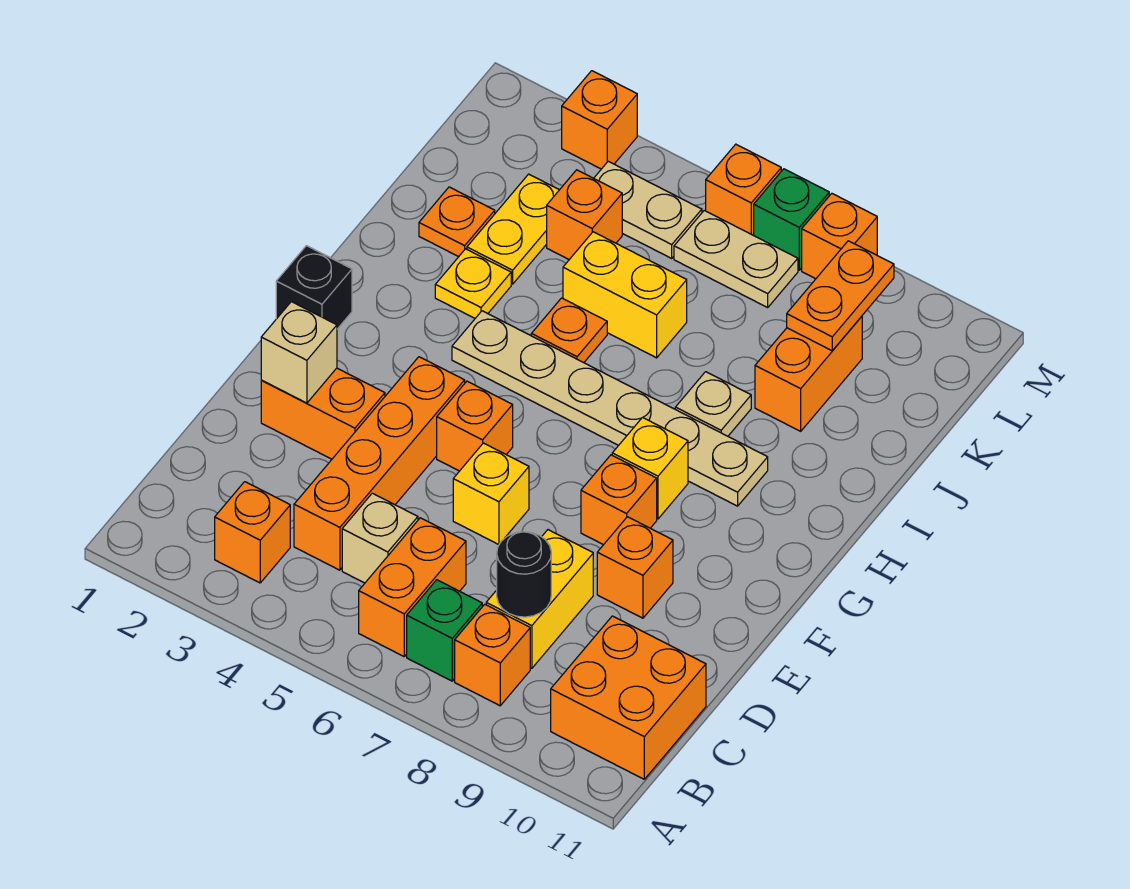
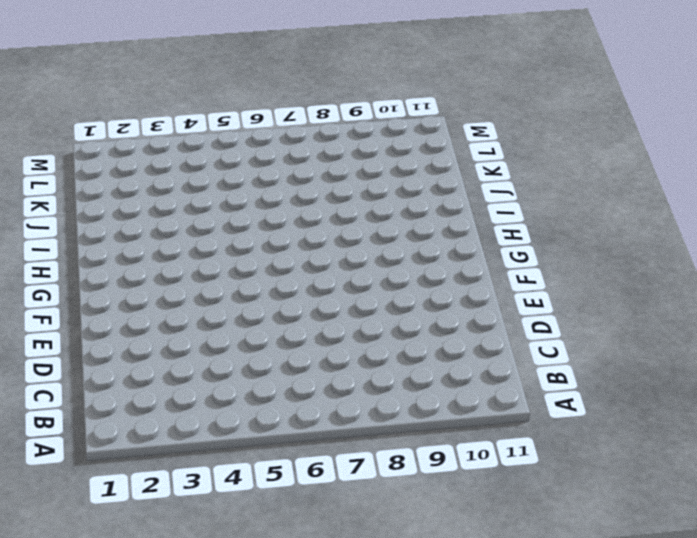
none -> orange 1x1 brick [215,482,290,583]
none -> orange 1x2 brick [359,518,466,656]
none -> green 1x1 brick [407,580,482,681]
none -> orange 1x1 brick [455,604,530,706]

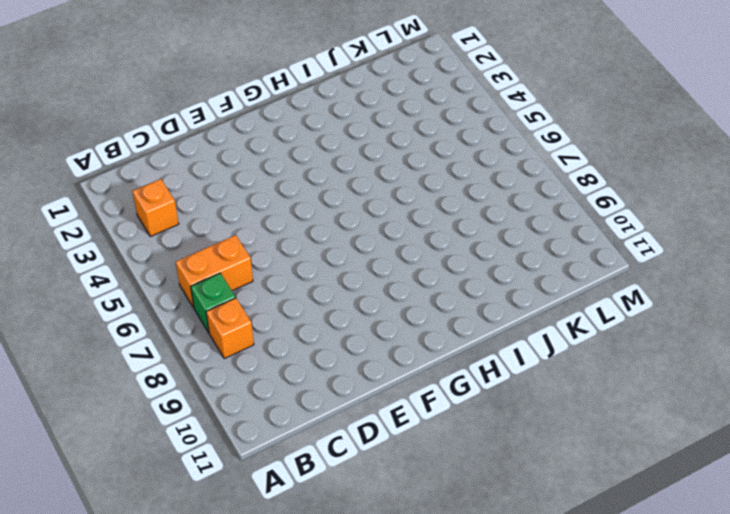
none -> orange 2x2 brick [551,616,706,779]
none -> orange 1x4 brick [294,357,465,570]
none -> tan 1x1 brick [342,493,418,583]
none -> yellow 1x2 brick [486,530,593,668]

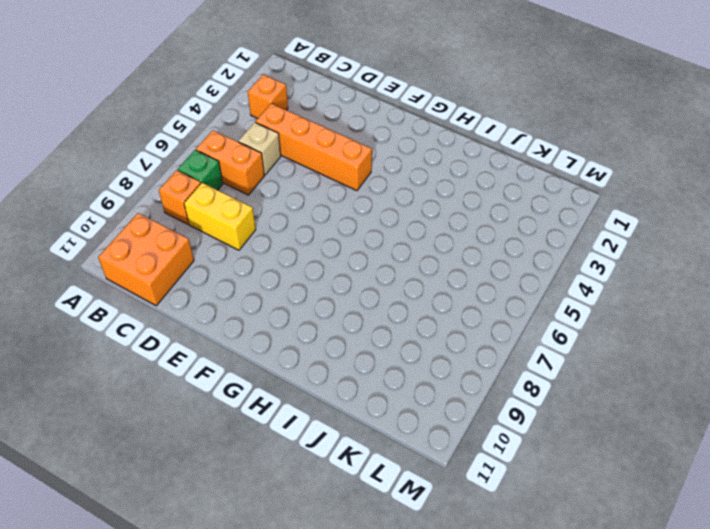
none -> orange 1x2 brick [261,368,385,459]
none -> yellow 1x1 brick [453,443,529,545]
none -> orange 1x1 brick [597,517,673,618]
none -> orange 1x1 brick [437,381,513,471]

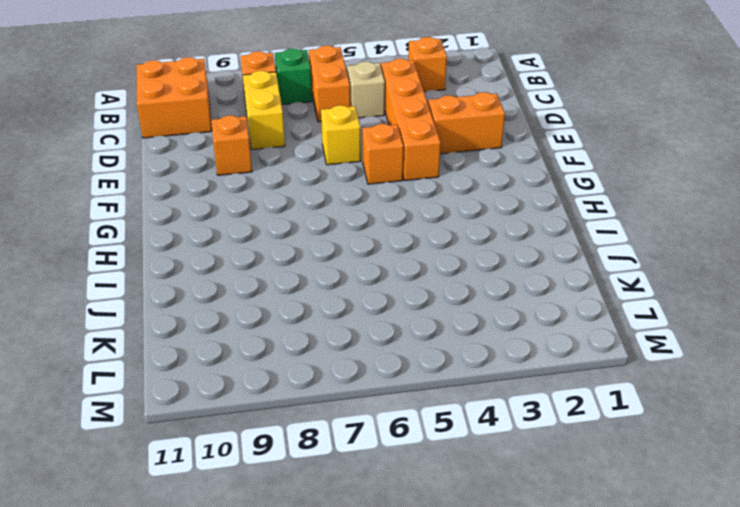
none -> orange 1x1 brick [581,455,657,545]
none -> black 1x1 brick [276,246,352,329]
none -> yellow 1x1 brick [612,417,688,519]
none -> tan 1x6 plate [452,311,768,506]

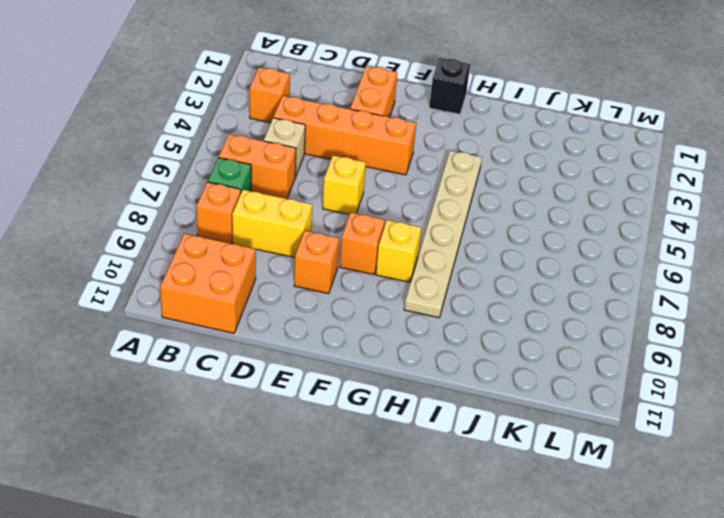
none -> orange 1x1 brick [437,381,513,471]
none -> yellow 1x1 plate [435,249,511,318]
none -> orange 1x1 plate [531,298,607,363]
none -> tan 1x1 plate [675,372,751,436]

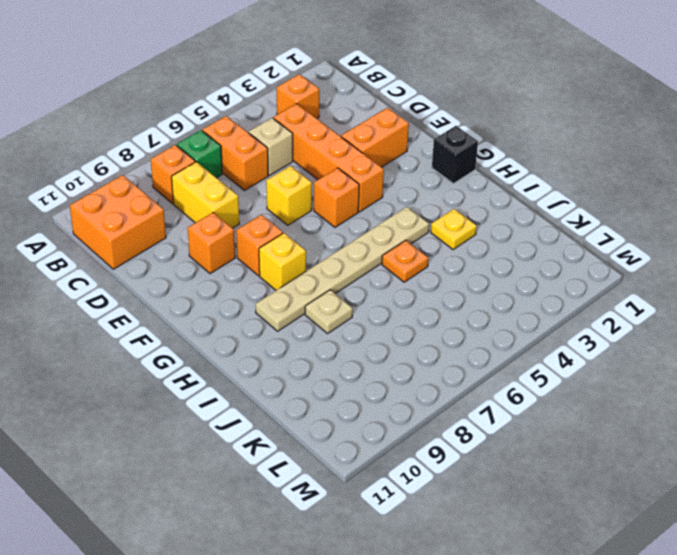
none -> orange 1x1 plate [419,187,495,257]
none -> yellow 1x2 plate [467,174,559,284]
none -> yellow 1x2 brick [563,232,687,358]
none -> orange 1x2 brick [755,316,862,431]

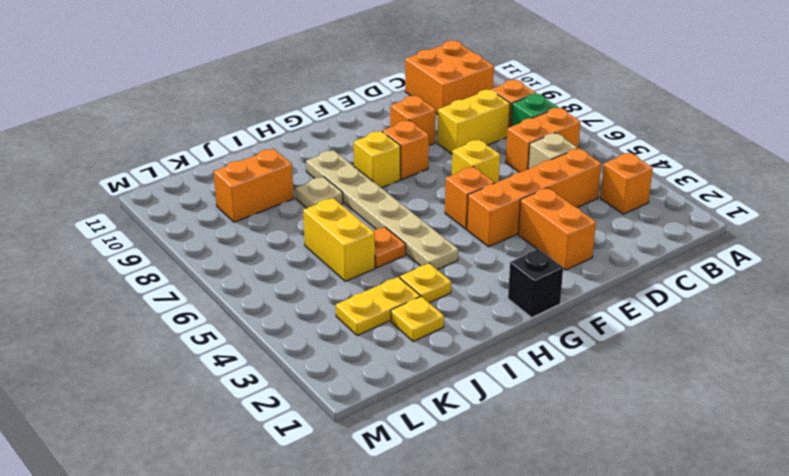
yellow 1x1 plate [391,296,444,342] -> orange 1x1 plate [419,187,495,257]
none -> orange 1x1 brick [547,170,622,260]
none -> tan 1x2 plate [594,161,702,258]
none -> tan 1x2 plate [674,210,798,307]
none -> orange 1x1 brick [562,71,637,169]

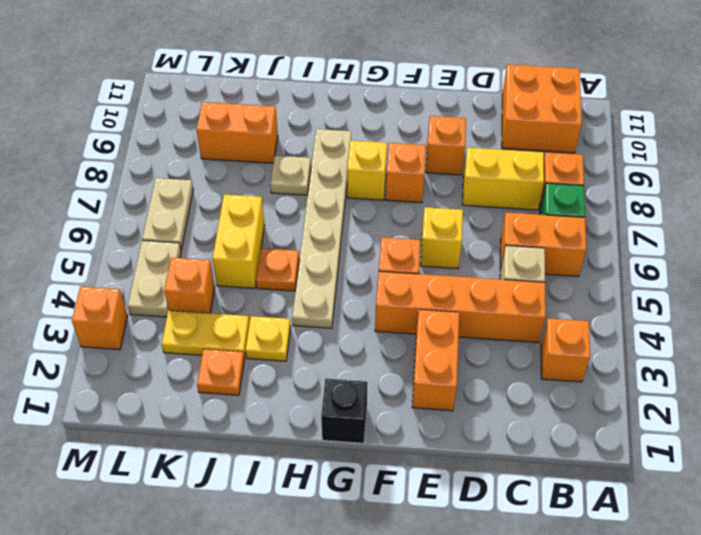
none -> orange 1x1 brick [706,144,781,235]
none -> green 1x1 brick [754,169,829,270]
none -> orange 1x1 brick [802,194,877,279]
none -> black 1x1 round brick [497,532,551,617]

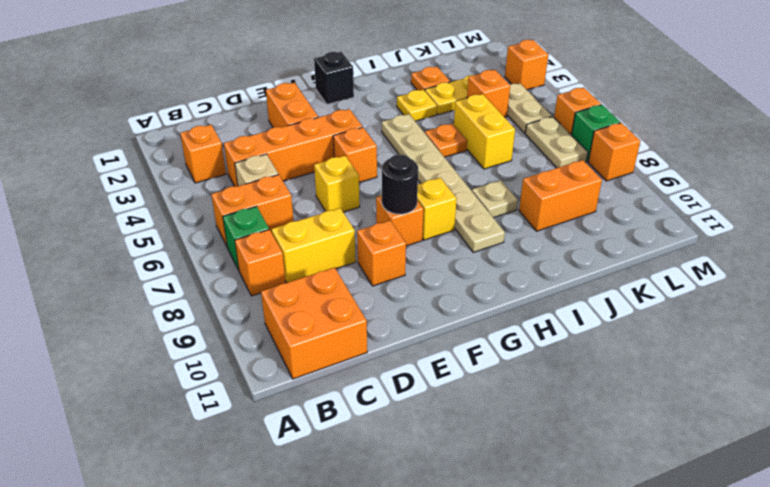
black 1x1 round brick [382,154,418,214] -> black 1x1 round brick moved to [497,532,551,617]
none -> tan 1x1 brick [261,302,337,403]
none -> orange 1x2 plate [787,241,894,351]

